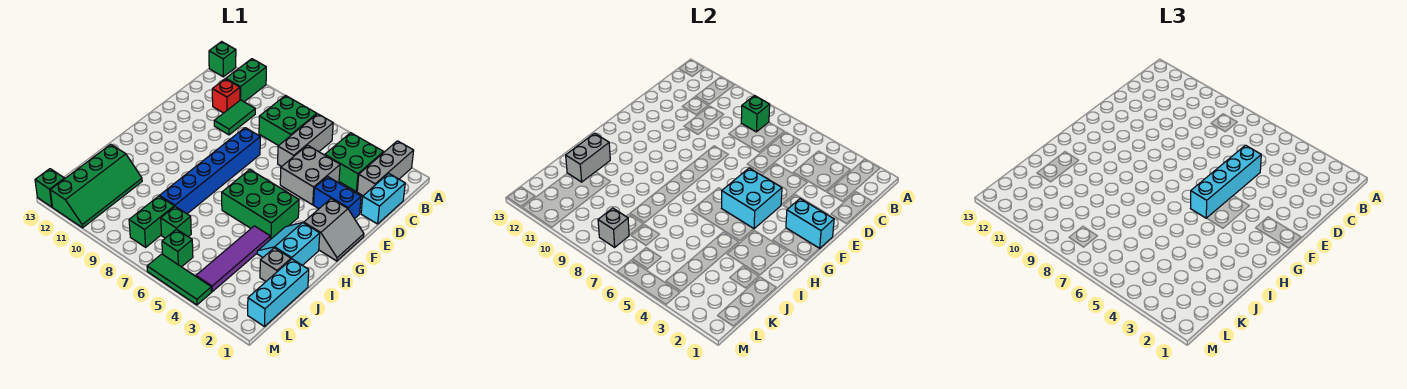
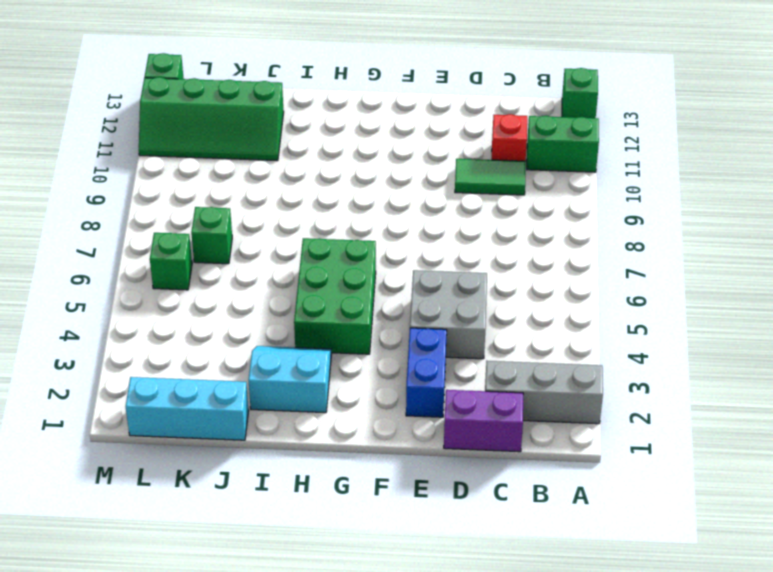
purple 1x2 brick [444,390,523,452] -> cyan 1x2 brick [361,173,405,224]
none -> green 2x2 brick [325,133,384,192]
none -> grey 1x3 brick [278,114,333,167]
none -> green 2x2 brick [259,95,317,146]
none -> blue 1x6 brick [160,128,260,214]

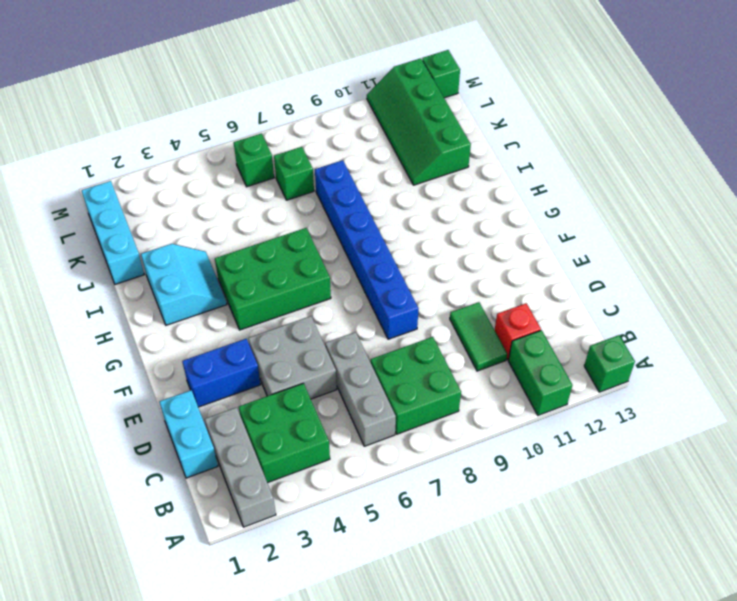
none -> grey 2x2 slope [304,199,364,261]
none -> purple 1x4 tile [196,226,270,292]
none -> grey 1x1 brick [260,248,291,281]
none -> green 1x2 brick [129,196,174,247]

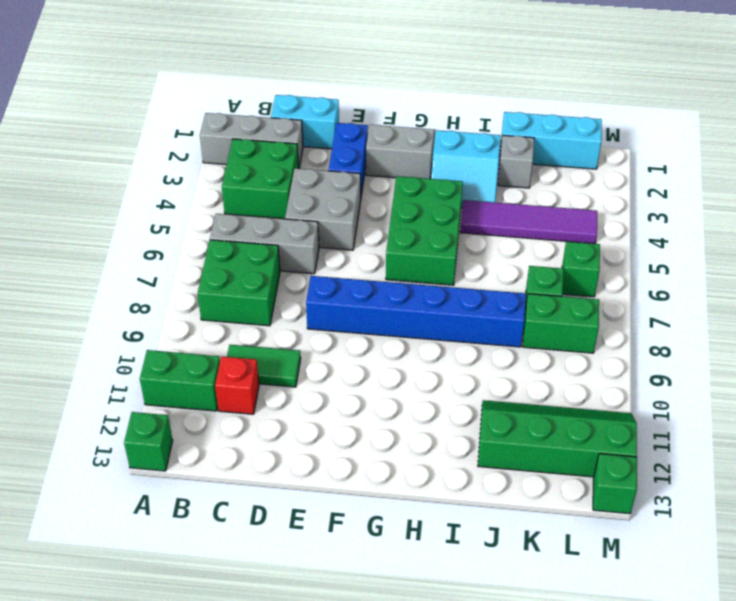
none -> green 1x3 tile [147,254,211,305]
none -> green 1x1 brick [741,95,770,132]
none -> cyan 1x2 brick [786,199,834,249]
none -> cyan 2x2 brick [722,168,782,229]

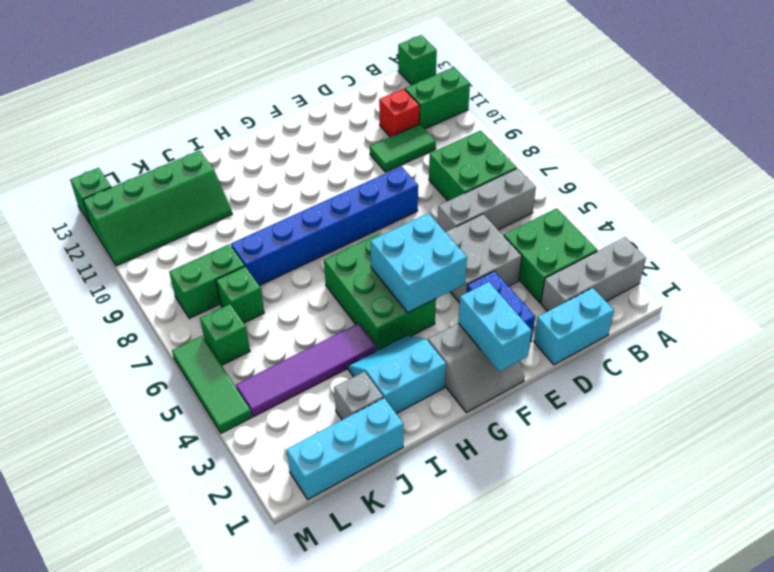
none -> green 1x1 brick [741,95,770,132]
none -> grey 1x2 brick [566,133,610,182]
none -> grey 1x1 brick [598,208,629,247]
none -> cyan 1x4 brick [1191,145,1261,218]

